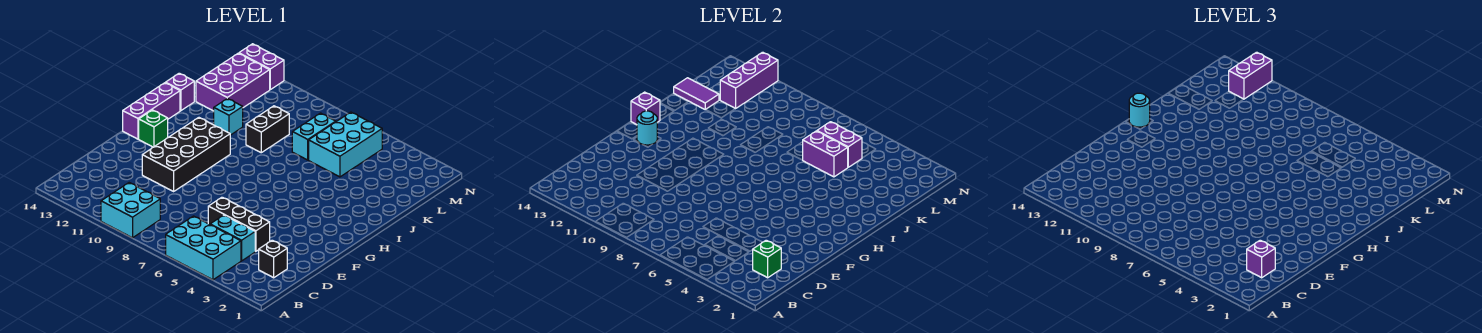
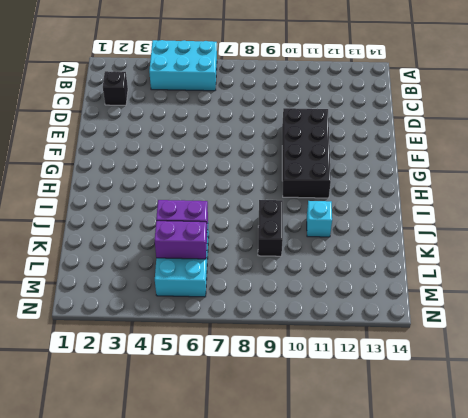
none -> cyan 2x2 brick [101,183,160,238]
none -> cyan 1x2 brick [210,215,255,261]
none -> black 1x3 brick [208,197,270,251]

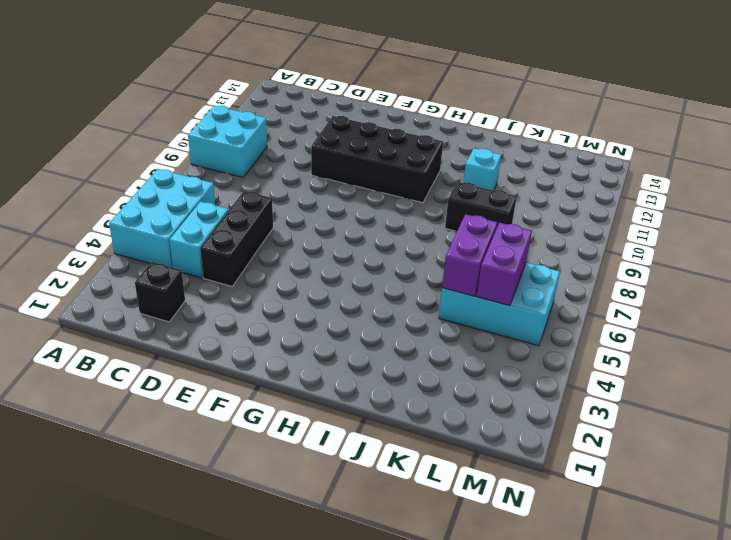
none -> green 1x1 brick [139,110,168,147]
none -> purple 1x3 brick [123,83,180,139]
none -> purple 1x1 brick [166,73,194,111]

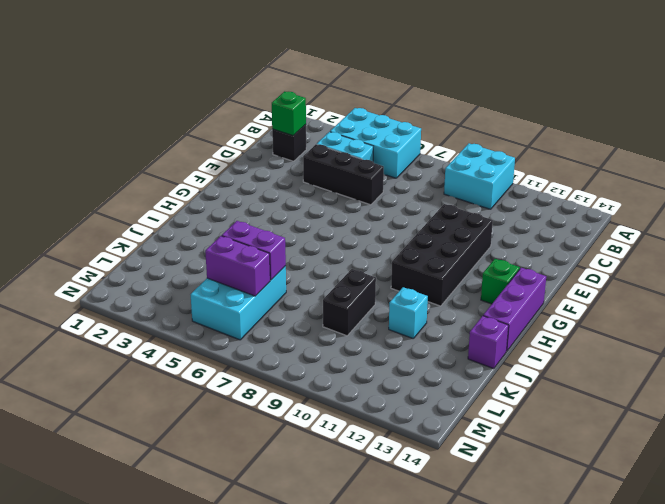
none -> cyan 1x2 brick [292,113,336,160]
none -> purple 2x3 brick [196,53,270,111]
none -> purple 1x2 brick [239,44,284,90]

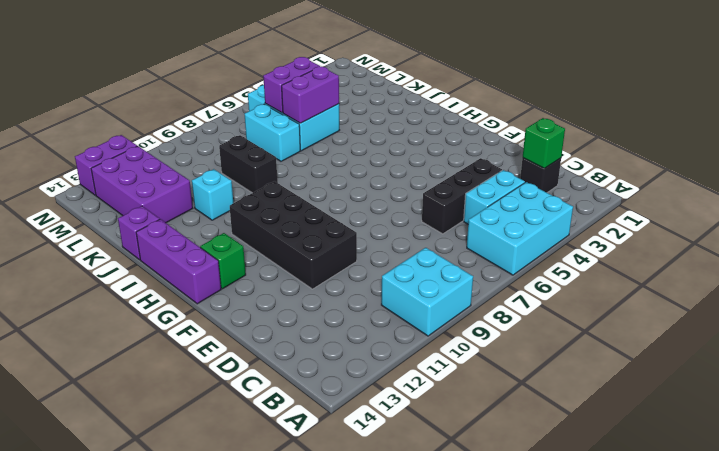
none -> cyan 1x1 round brick [637,111,657,145]
none -> purple 1x1 brick [631,92,660,125]
none -> purple 1x2 tile [674,78,719,110]

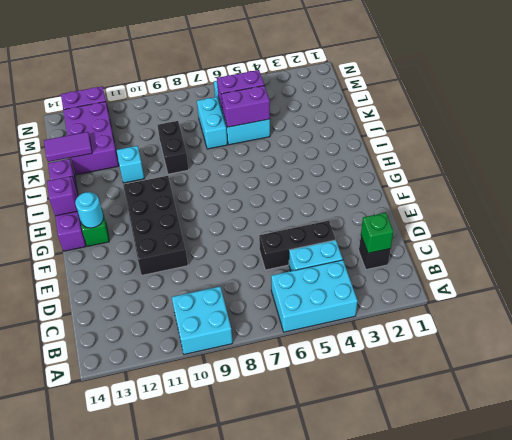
none -> purple 1x3 brick [720,52,778,109]
none -> purple 1x1 brick [1247,240,1275,278]
none -> cyan 1x1 round brick [1129,93,1150,127]

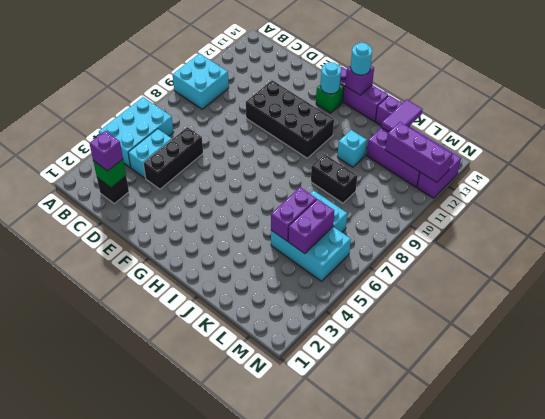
none -> purple 1x2 brick [1229,52,1272,99]

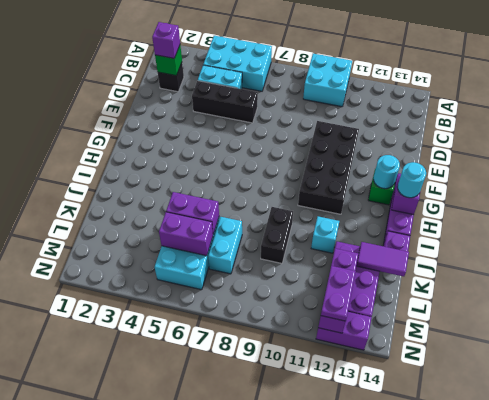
purple 1x2 plate [321,266,356,321] -> purple 1x2 brick [1229,52,1272,99]

